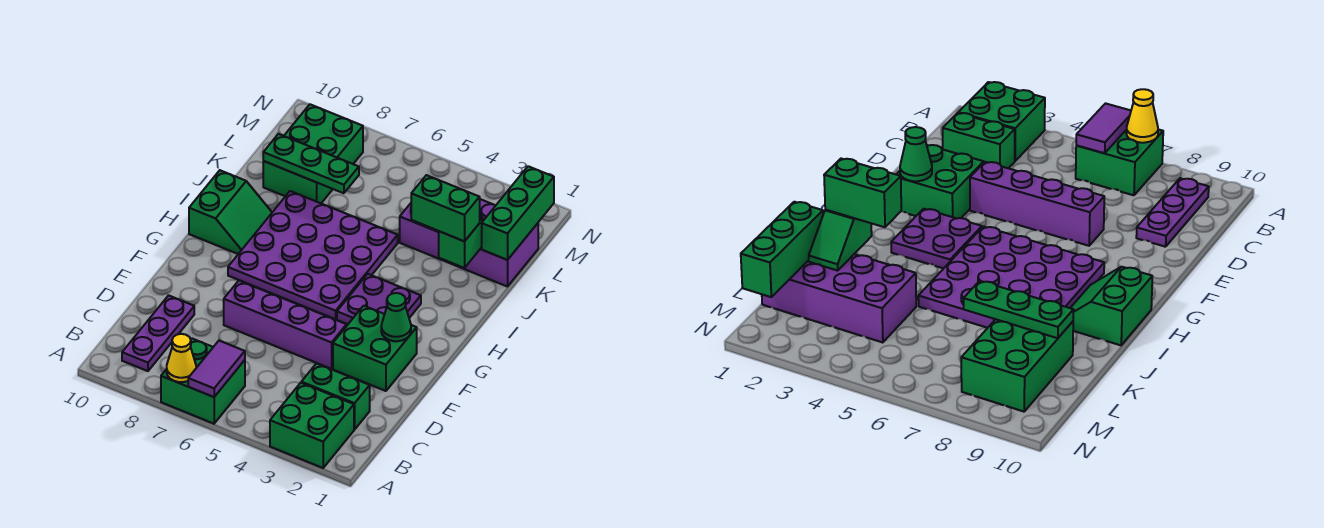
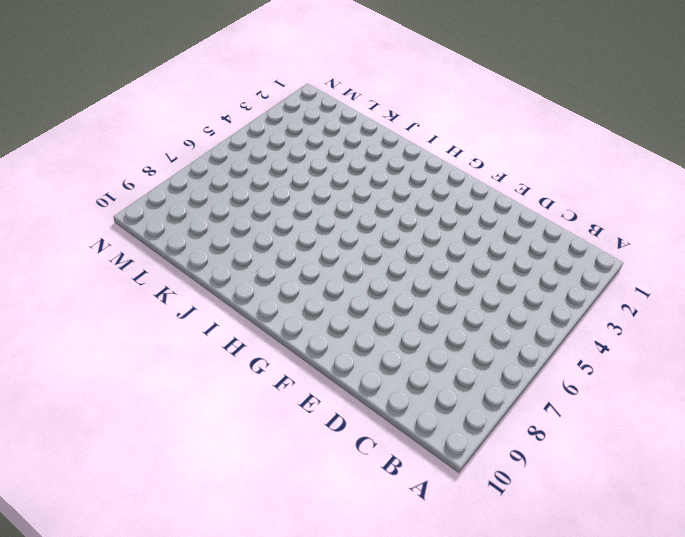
none -> green 2x2 brick [270,383,354,468]
none -> green 2x2 brick [161,338,245,424]
none -> purple 1x3 plate [122,295,194,371]

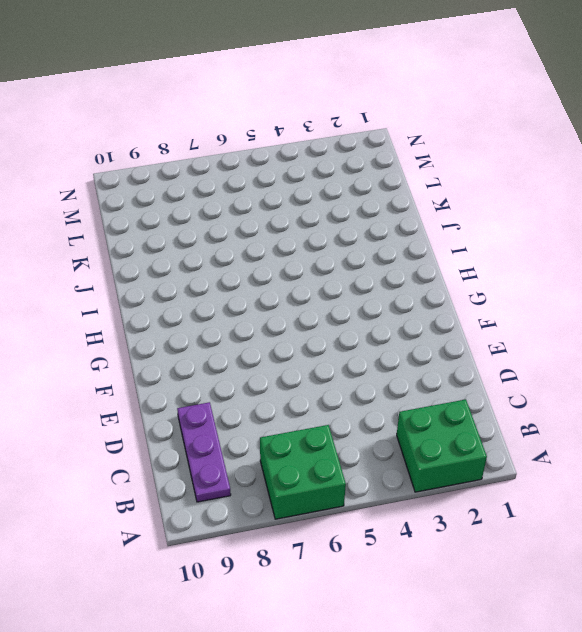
none -> green 1x2 brick [301,363,370,430]
none -> green 2x2 brick [333,306,417,391]
none -> purple 1x4 brick [224,281,346,369]

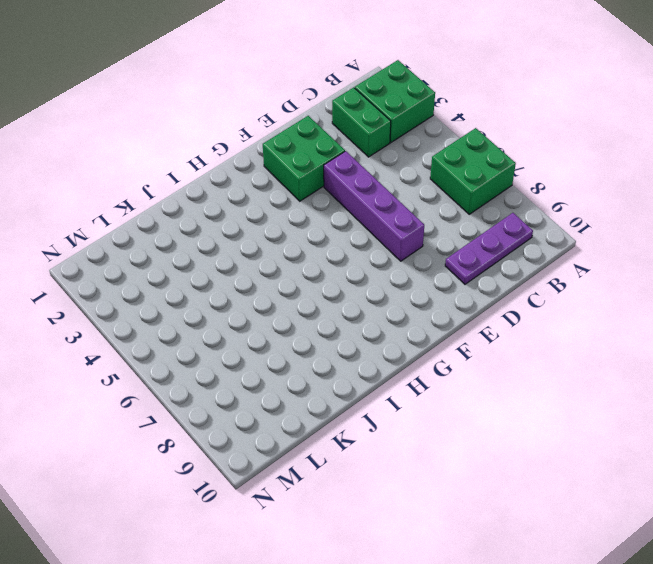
none -> purple 2x2 plate [337,274,421,324]
none -> purple 4x4 plate [228,191,398,319]
none -> green 2x2 slope [189,170,272,254]

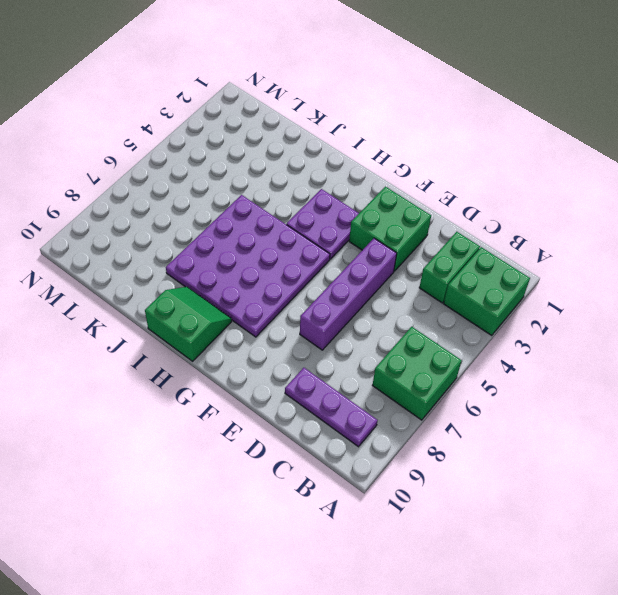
none -> purple 2x4 brick [400,199,538,287]
none -> green 2x3 brick [263,104,363,203]
none -> purple 1x2 tile [188,341,245,397]

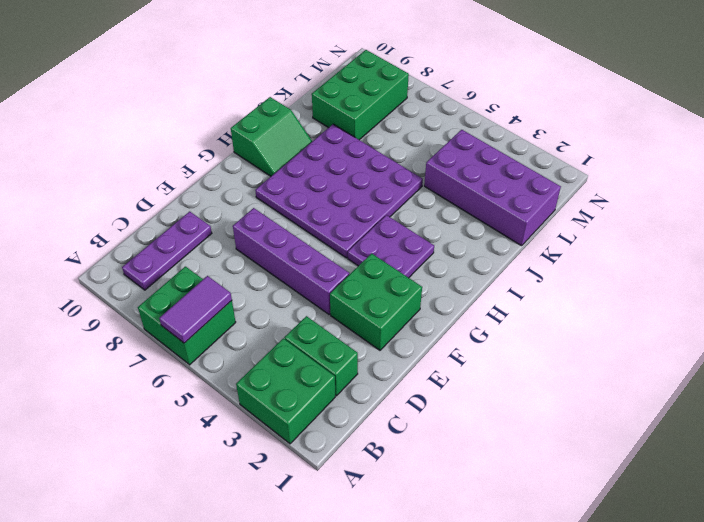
none -> yellow 1x1 cone [167,334,196,382]
none -> green 1x1 cone [381,293,411,341]
none -> green 1x2 slope [439,220,483,268]

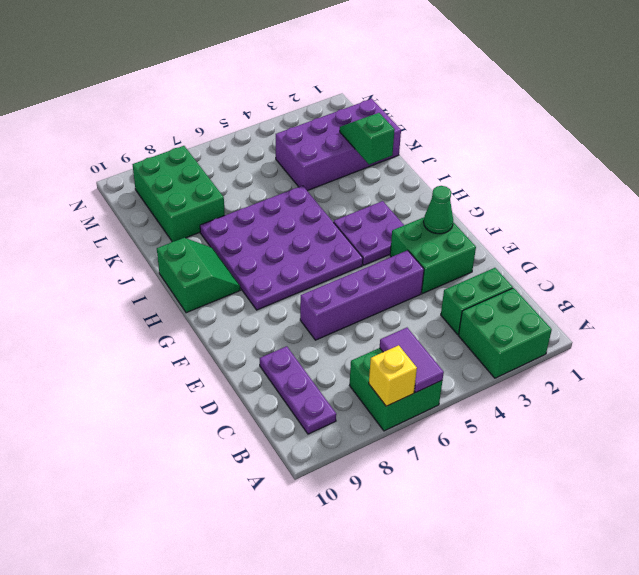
yellow 1x1 brick [369,345,417,406] -> yellow 1x1 cone [167,334,196,382]
none -> green 1x3 brick [482,166,554,260]
none -> green 1x3 plate [263,134,359,193]
none -> green 1x2 brick [411,175,480,241]

